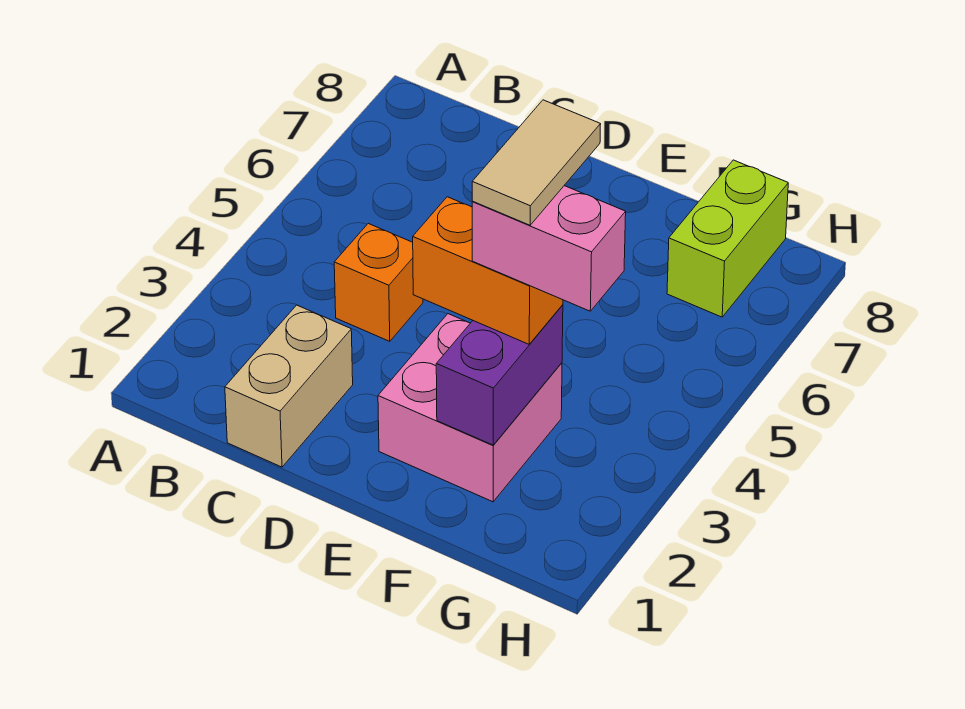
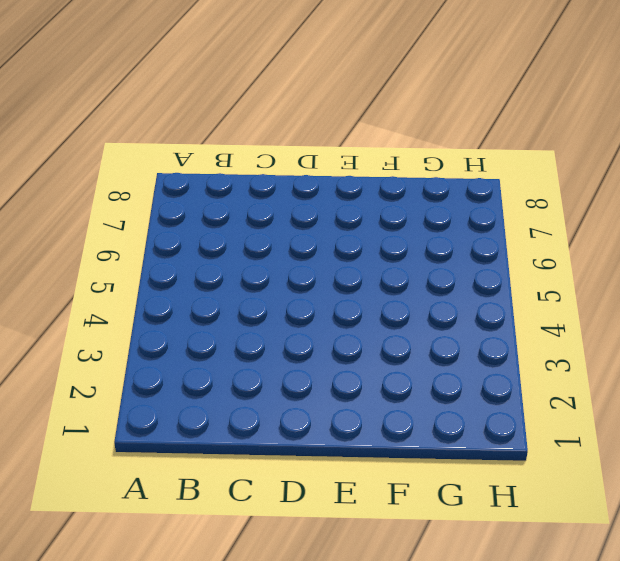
none -> tan 1x2 brick [225,305,353,467]
none -> orange 1x1 brick [334,224,423,341]

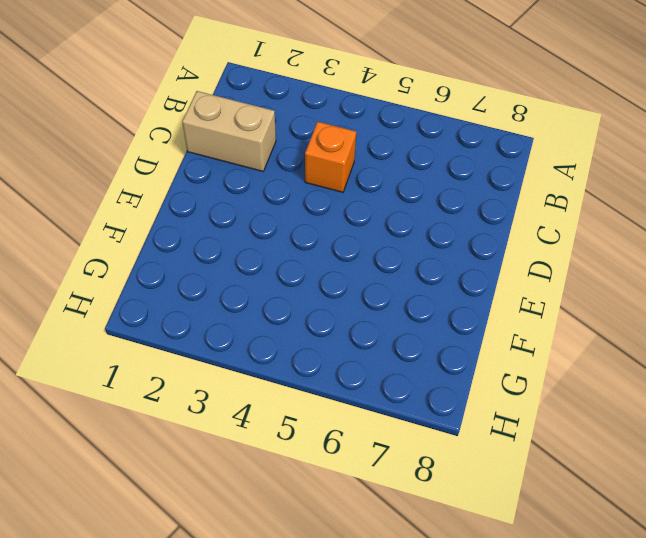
none -> pink 2x2 brick [378,314,562,502]
none -> lime 1x2 brick [667,160,788,317]

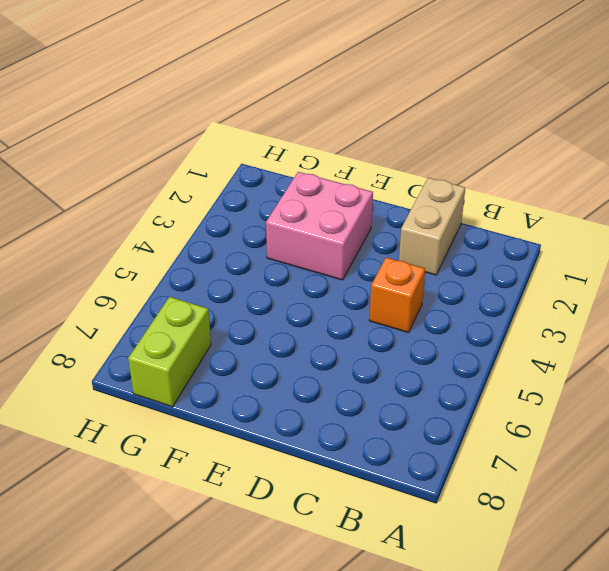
none -> purple 1x2 brick [436,305,563,445]
none -> orange 1x2 brick [413,197,563,344]

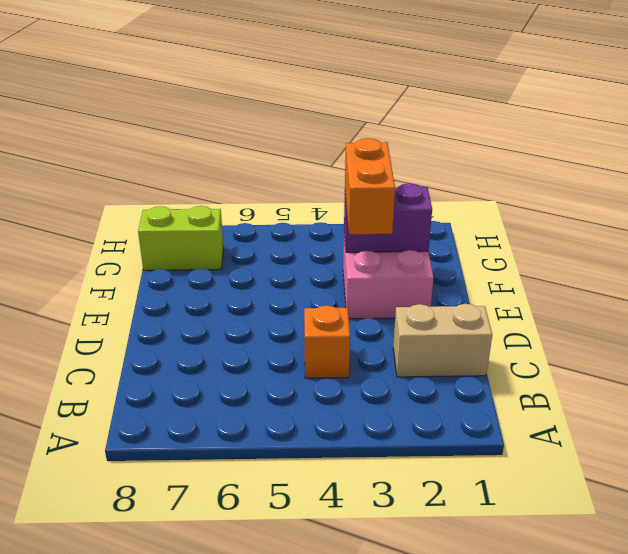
none -> pink 1x2 brick [472,186,626,311]
none -> tan 1x2 tile [472,100,601,225]

